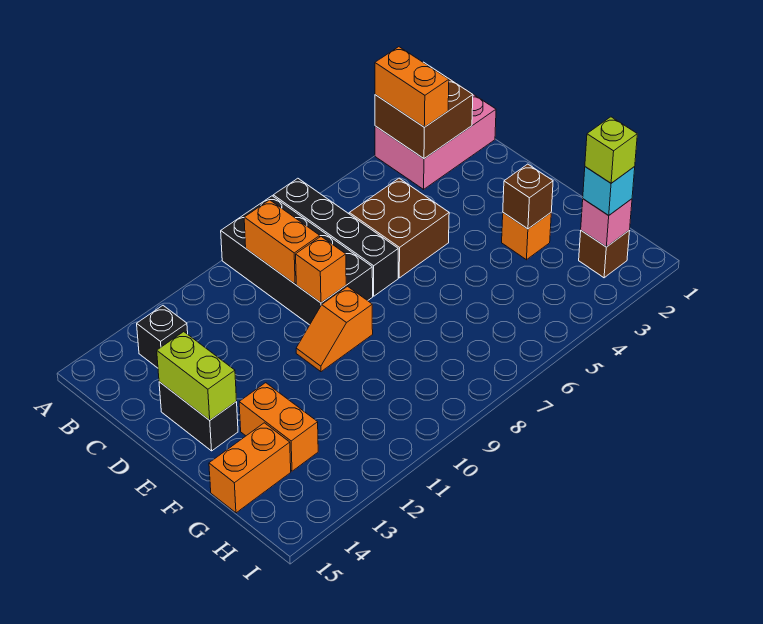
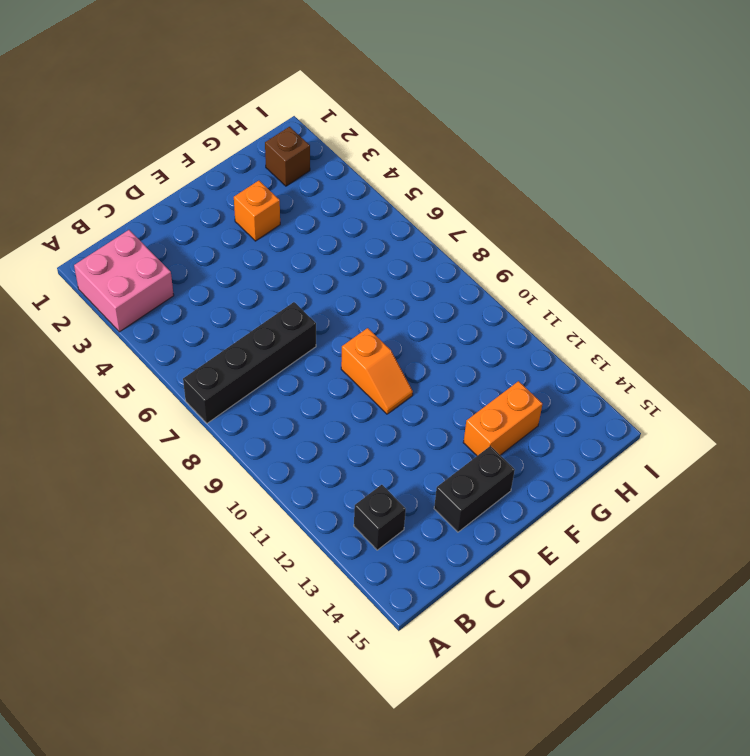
pink 2x2 brick [74,230,174,332] -> pink 2x3 brick [375,77,496,189]
none -> black 2x4 brick [221,196,373,325]
none -> brown 2x2 brick [349,178,449,278]
none -> orange 1x2 brick [209,423,291,513]

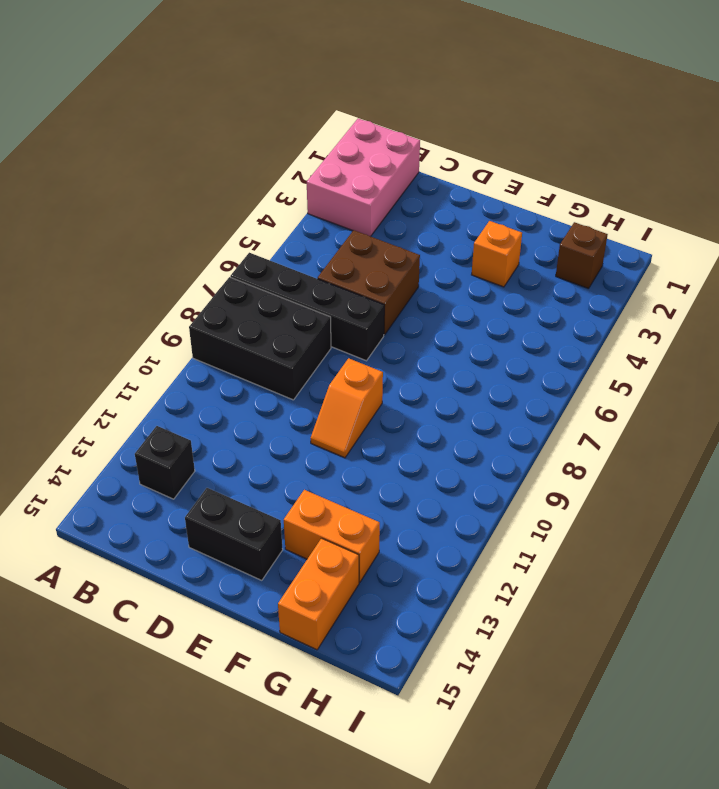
black 2x3 brick [189,277,331,400] -> black 2x4 brick [221,196,373,325]
none -> brown 2x2 brick [375,62,473,159]
none -> orange 1x2 brick [244,200,320,284]
none -> orange 1x1 brick [296,237,346,303]

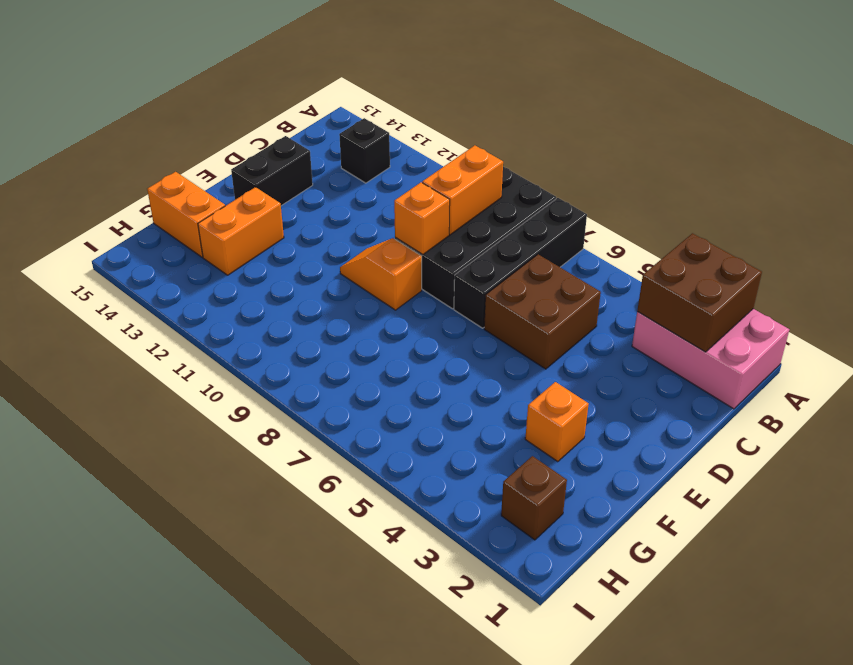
none -> lime 1x2 brick [157,332,237,420]
none -> brown 1x1 brick [503,164,553,229]
none -> pink 1x1 brick [581,199,632,247]

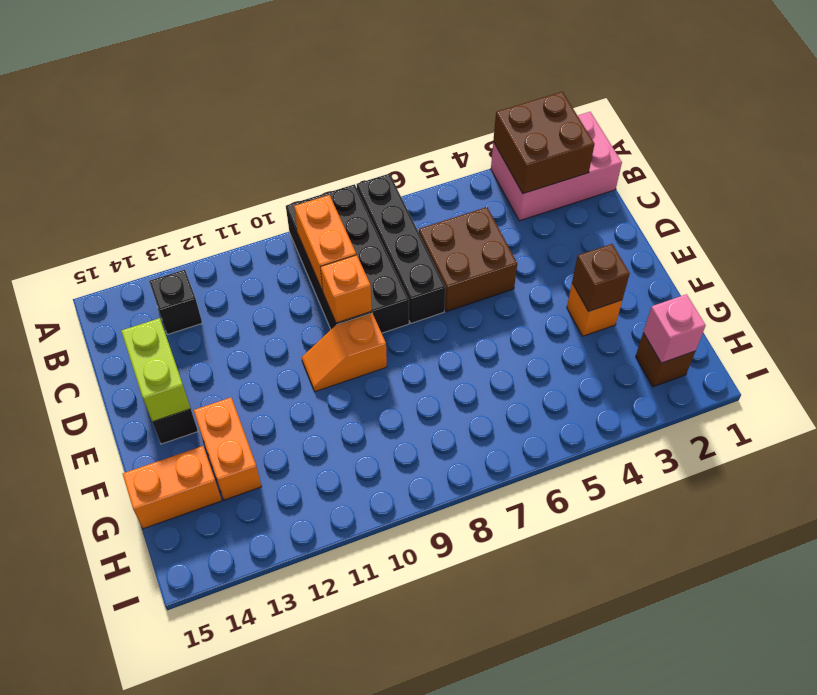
none -> orange 1x2 brick [375,47,449,127]
none -> cyan 1x1 brick [583,167,635,215]
none -> lime 1x1 brick [585,117,637,183]

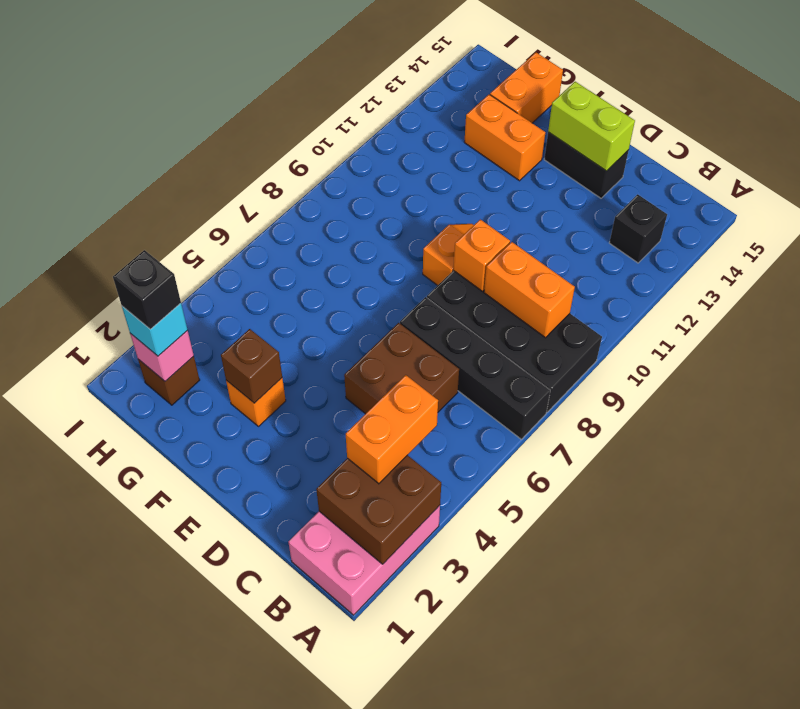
orange 1x2 brick [346,375,438,484] -> orange 1x2 brick turned to [375,47,449,127]
black 1x1 brick [113,250,181,329] -> lime 1x1 brick [585,117,637,183]

